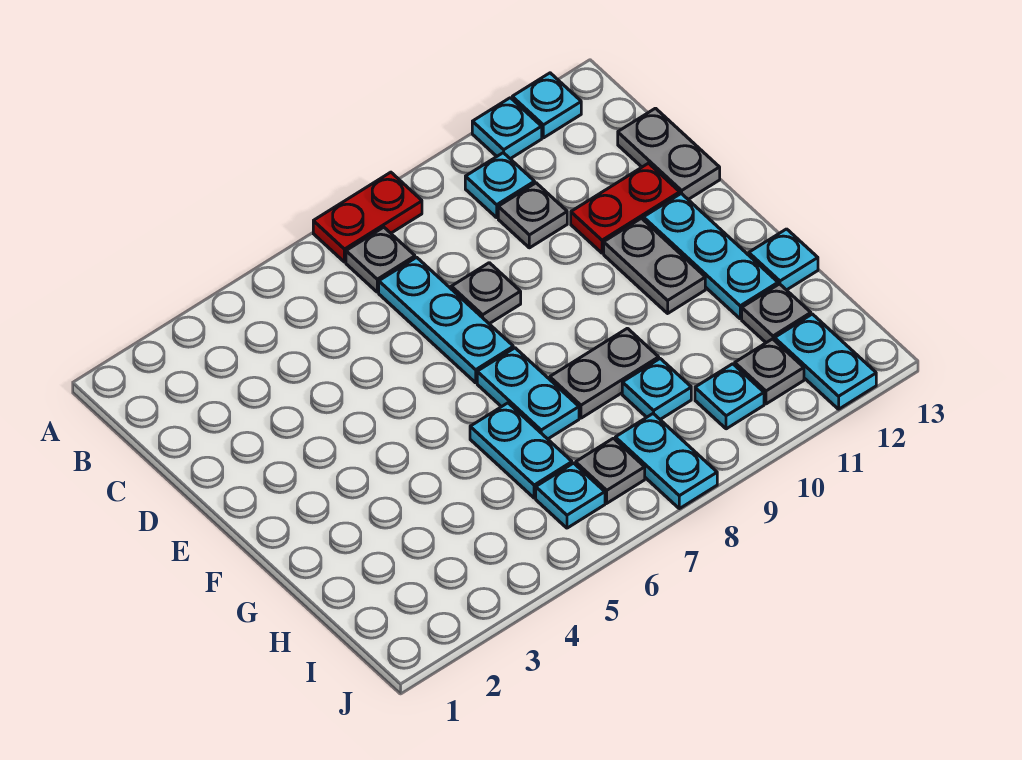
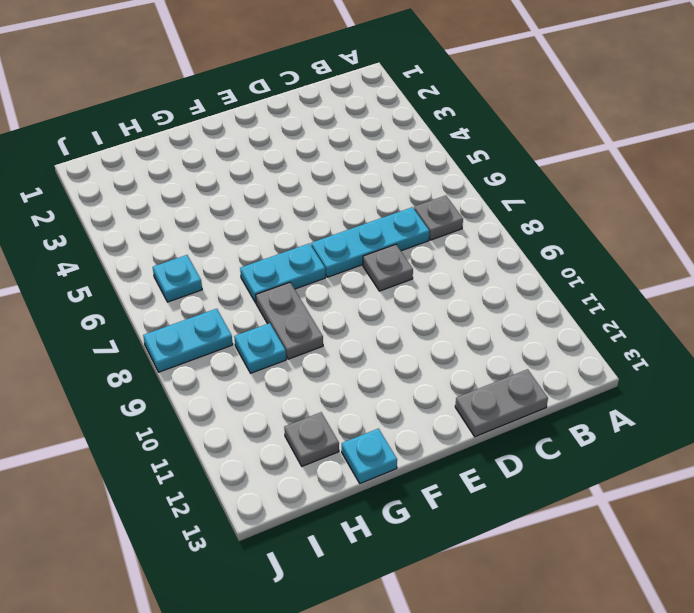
none -> red 1x2 plate [313,172,422,262]
none -> cyan 1x1 plate [472,98,542,159]
none -> cyan 1x1 plate [512,73,581,138]

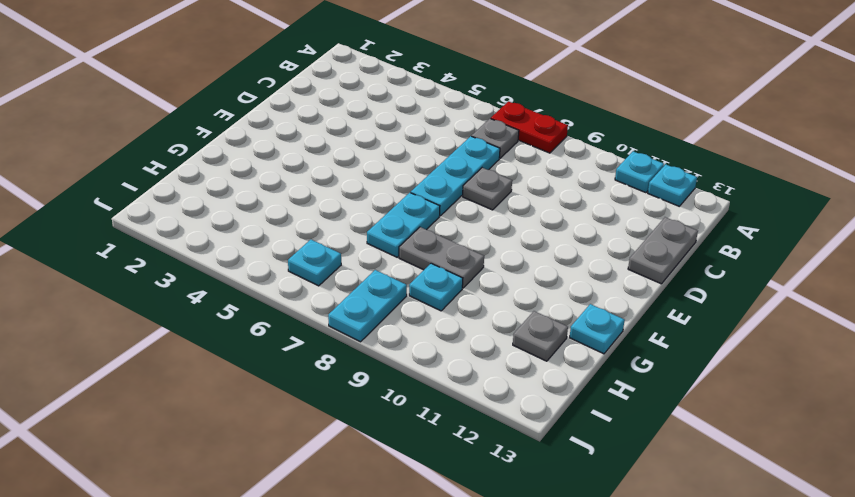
none -> cyan 1x1 plate [465,153,535,218]
none -> grey 1x1 plate [498,183,567,248]
none -> red 1x2 plate [571,163,680,253]

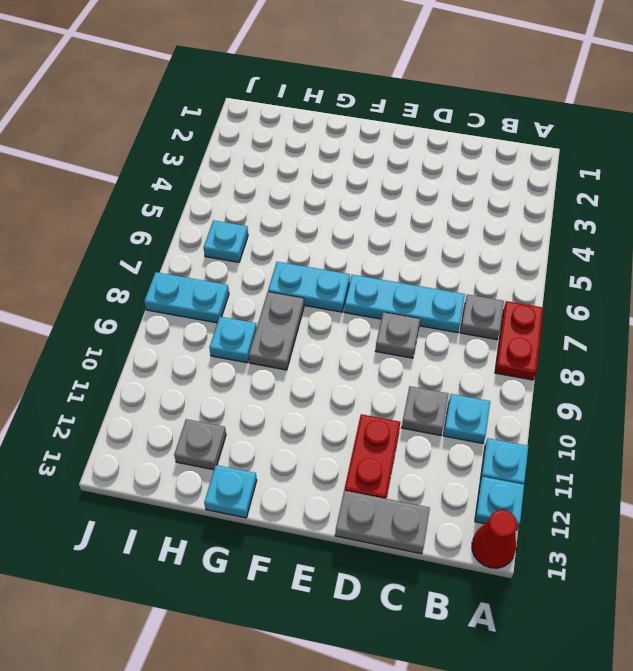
red 1x1 cone [472,510,517,568] -> none
none -> grey 1x2 plate [604,218,705,313]
none -> cyan 1x3 plate [643,193,778,319]
none -> cyan 1x2 plate [470,403,572,498]

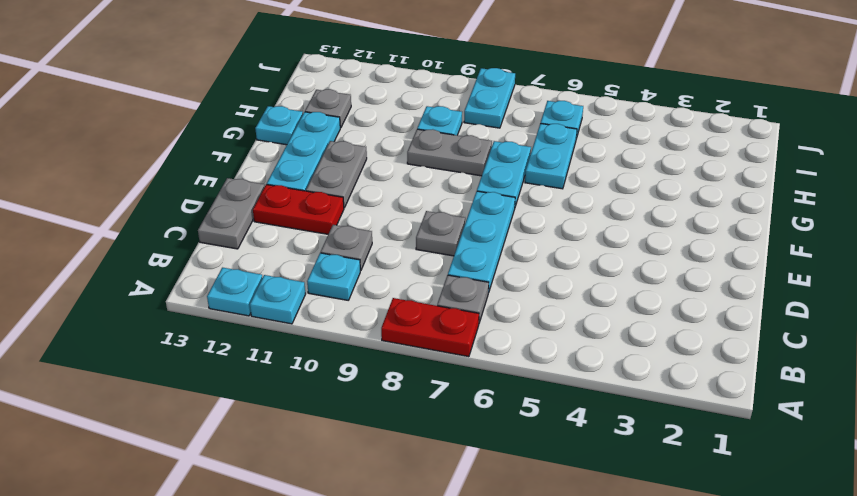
none -> grey 1x1 plate [576,438,645,503]
none -> cyan 1x1 plate [695,364,764,429]
none -> grey 1x1 plate [735,339,804,404]

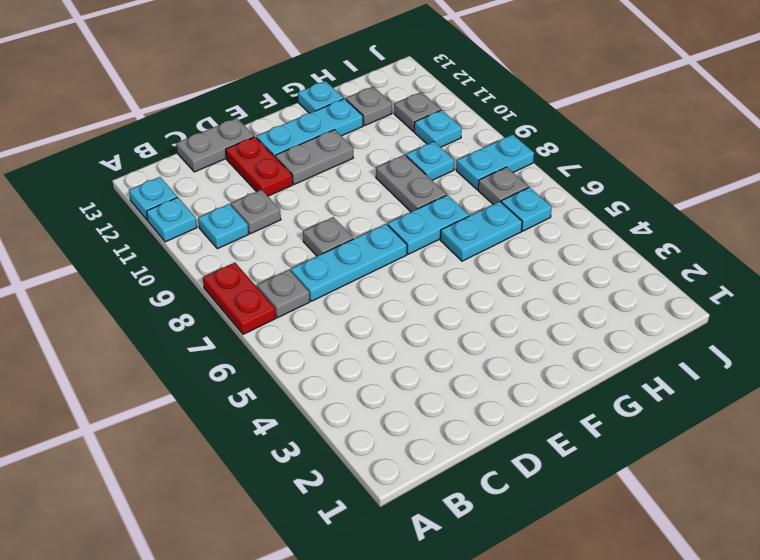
none -> cyan 1x2 plate [775,314,876,409]

